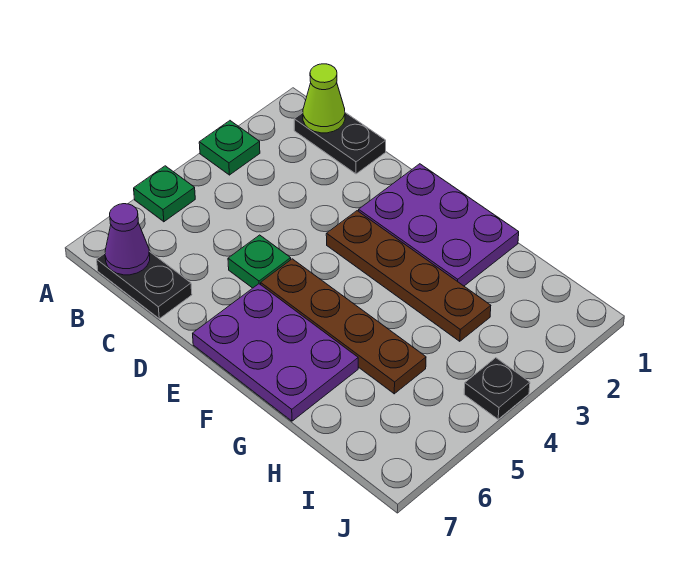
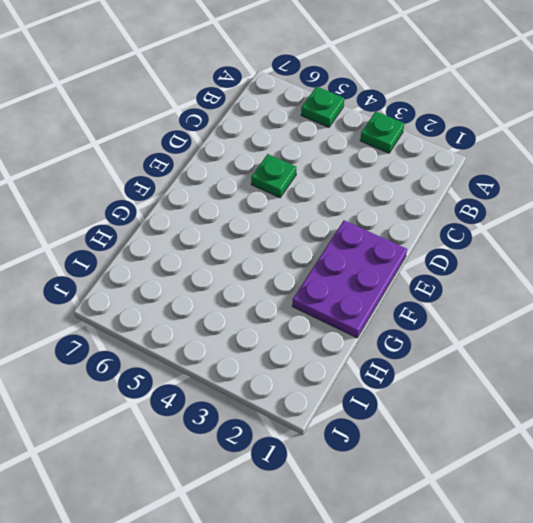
none -> black 1x2 plate [294,113,386,174]
none -> black 1x2 plate [97,251,192,319]
none -> brown 1x4 plate [326,211,491,341]

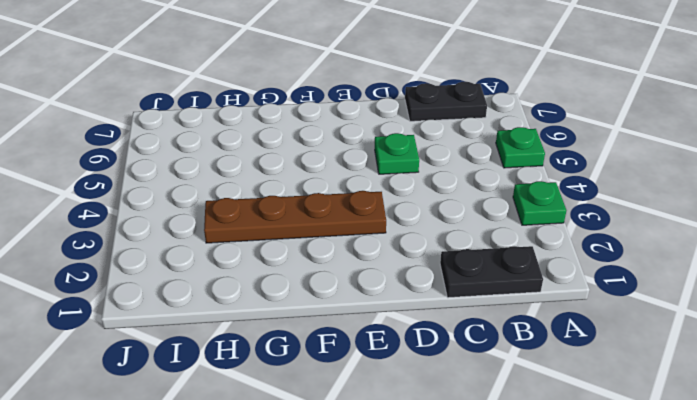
none -> purple 2x3 plate [359,164,519,286]
none -> brown 1x4 plate [261,259,426,394]
none -> purple 2x3 plate [193,284,358,421]

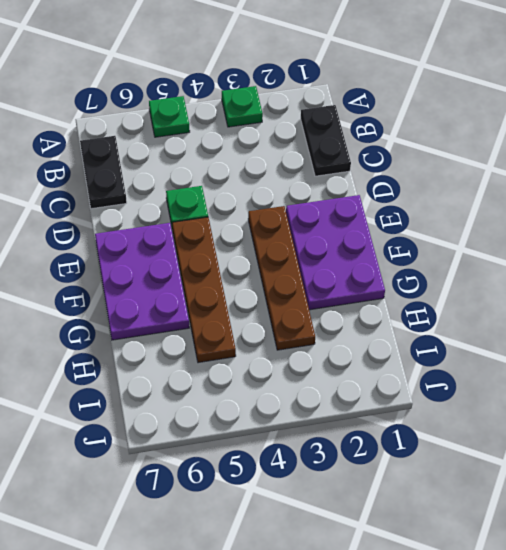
none -> black 1x1 plate [464,358,530,419]
none -> lime 1x1 cone [303,64,345,133]
none -> purple 1x1 cone [105,204,150,275]

